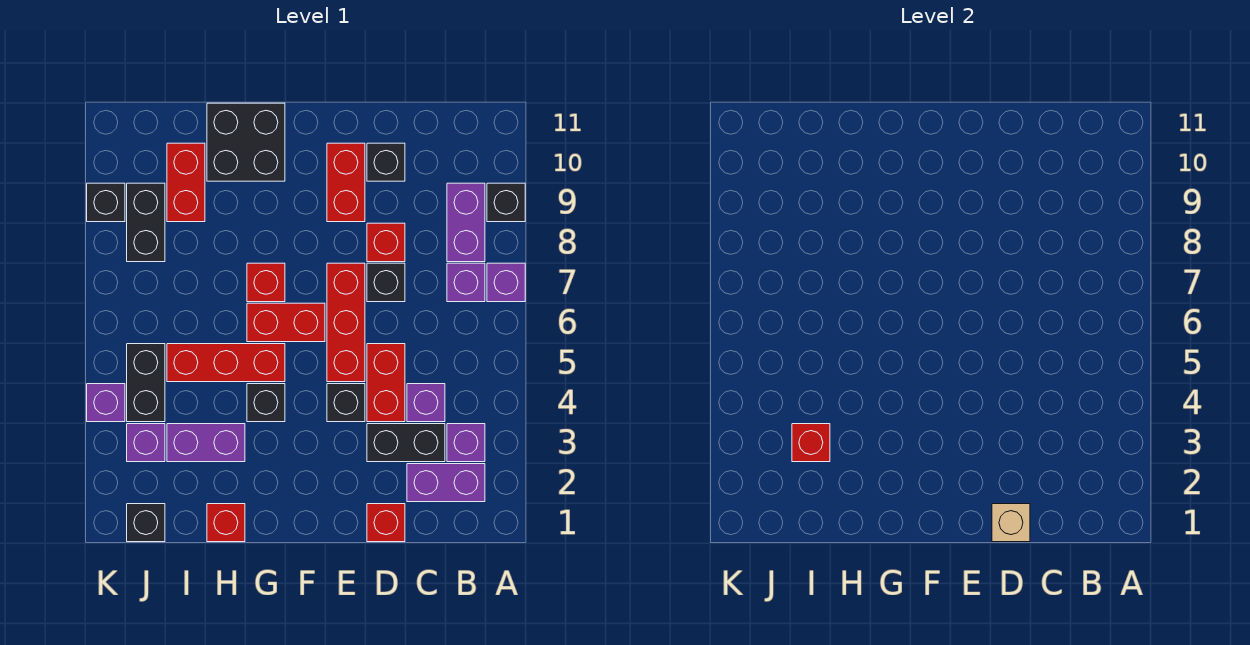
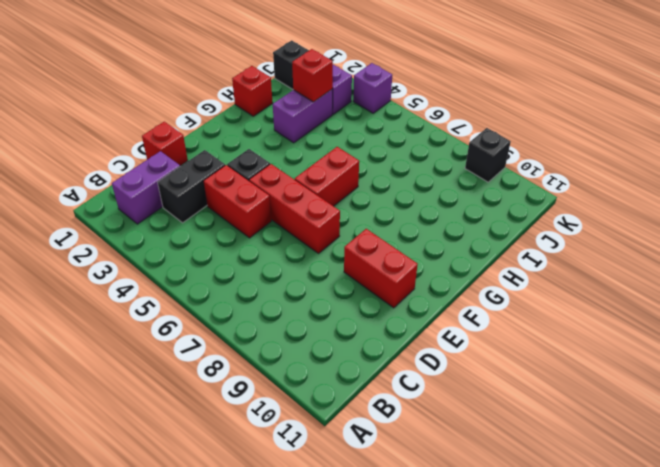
none -> purple 1x1 brick [487,263,525,302]
none -> black 1x1 brick [487,183,525,222]
none -> purple 1x1 brick [447,424,485,462]
none -> purple 1x1 brick [447,263,485,302]

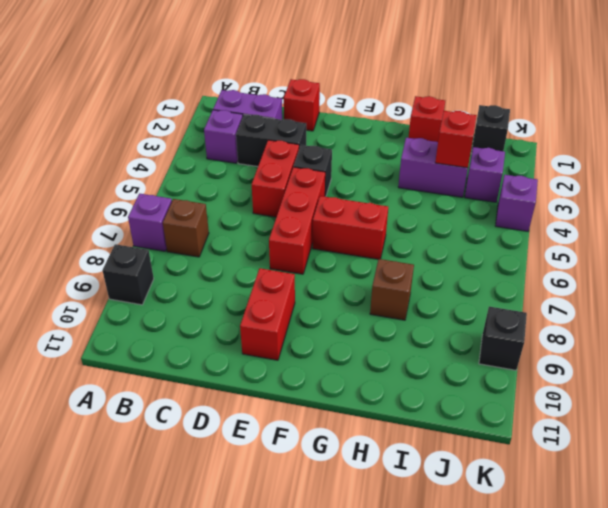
brown 1x1 brick [163,199,209,257] -> purple 1x1 brick [447,263,485,302]
brown 1x1 brick [370,259,414,320] -> none
none -> purple 1x2 brick [447,183,485,262]
none -> purple 1x1 brick [407,384,445,422]
none -> black 1x1 brick [367,263,405,302]
none -> red 1x1 brick [367,223,405,262]

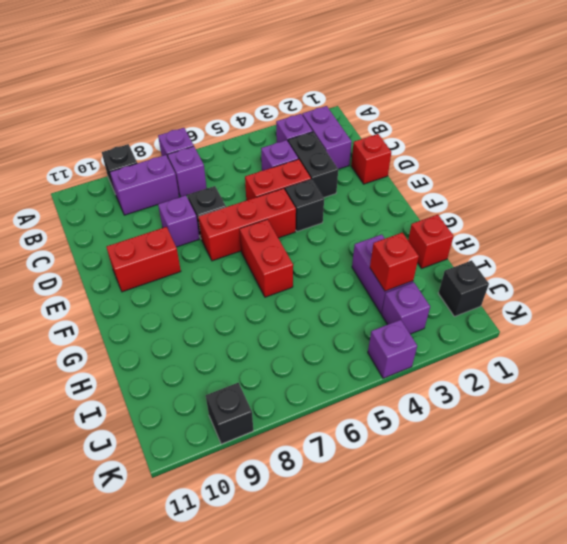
purple 1x1 brick [158,195,199,247] -> red 1x1 brick [367,223,405,262]
none -> black 1x1 brick [367,143,405,181]
none -> black 1x1 brick [247,384,285,422]
none -> red 1x3 brick [167,344,285,382]
none -> red 1x1 brick [247,263,285,302]

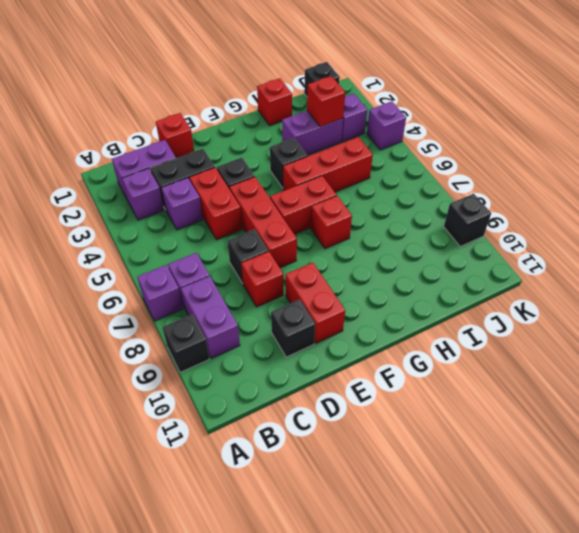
none -> black 2x2 brick [207,103,285,181]
none -> red 1x2 brick [167,143,205,222]
none -> black 1x2 brick [127,344,165,422]
none -> black 1x2 brick [127,183,165,262]

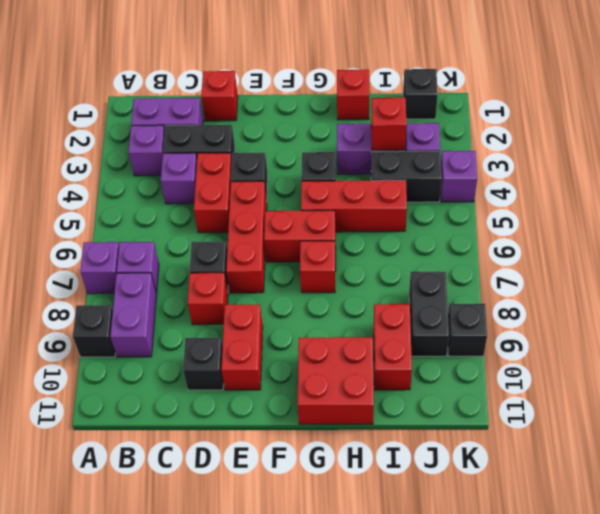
red 2x2 brick [297,337,374,424] -> black 2x2 brick [207,103,285,181]
black 1x2 brick [371,151,442,202] -> black 1x2 brick turned to [127,344,165,422]
none -> tan 1x1 brick [992,504,1030,542]

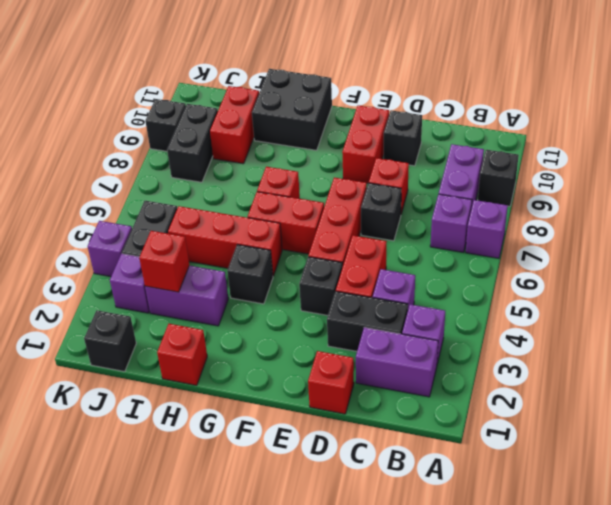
none -> tan 1x1 brick [992,504,1030,542]

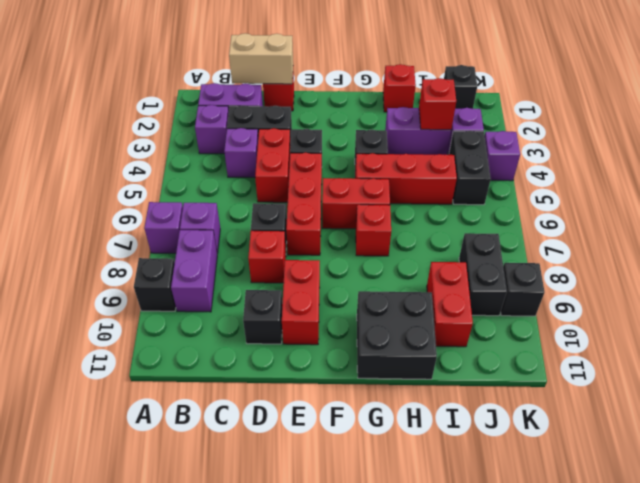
tan 1x2 brick [229,33,293,84] -> tan 1x1 brick [992,504,1030,542]

